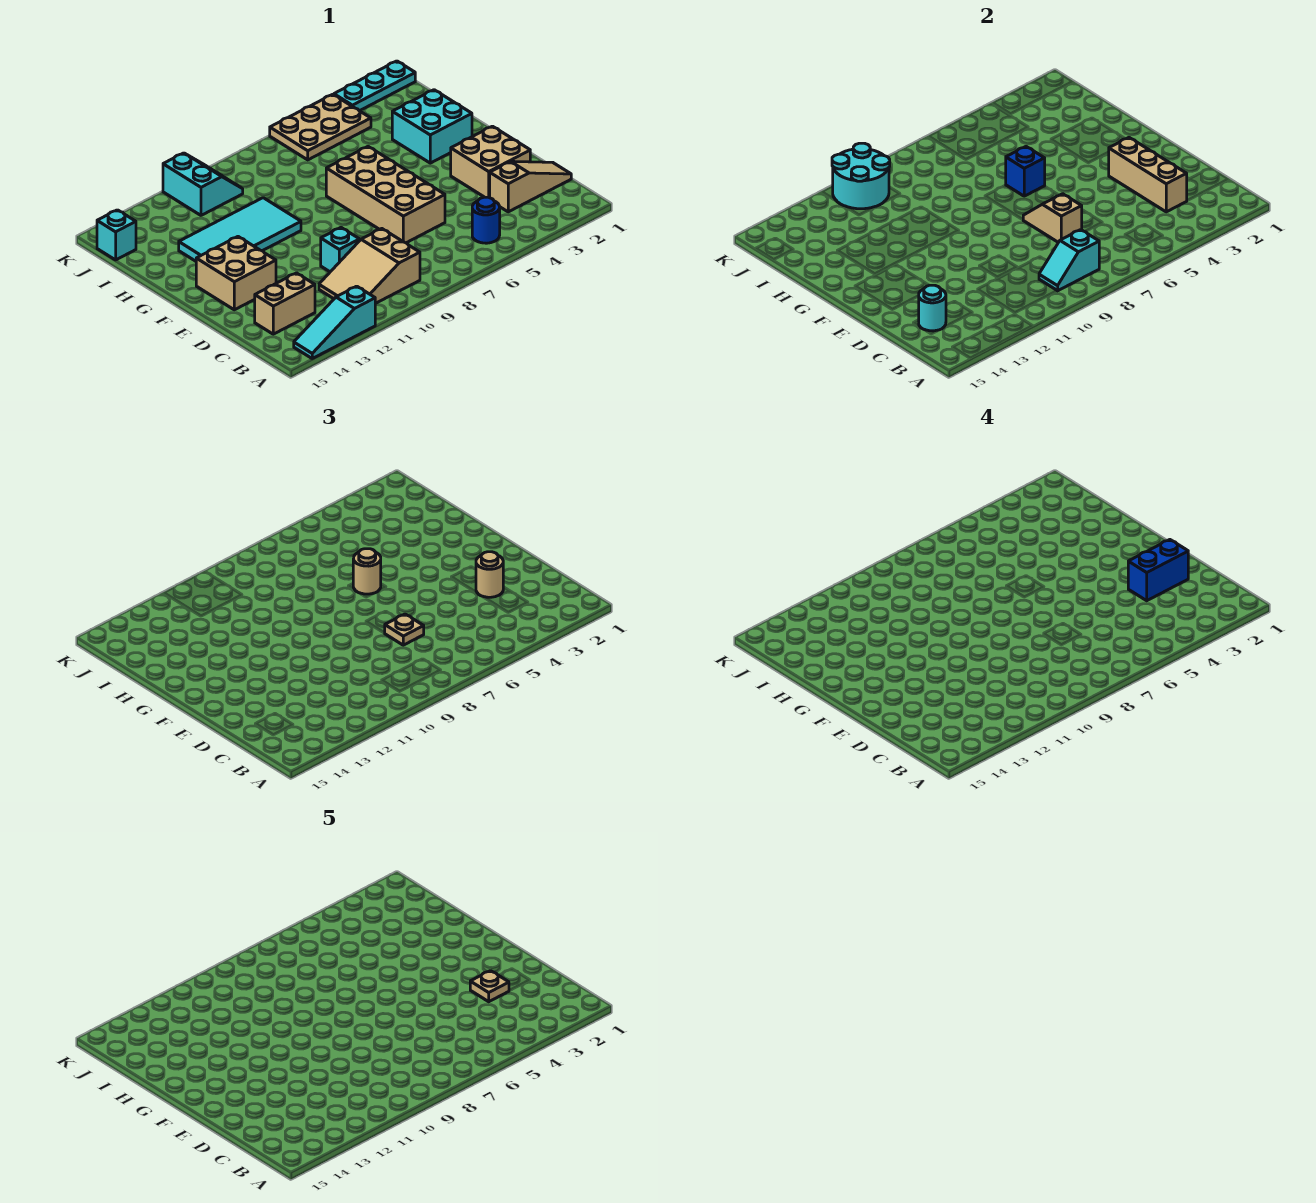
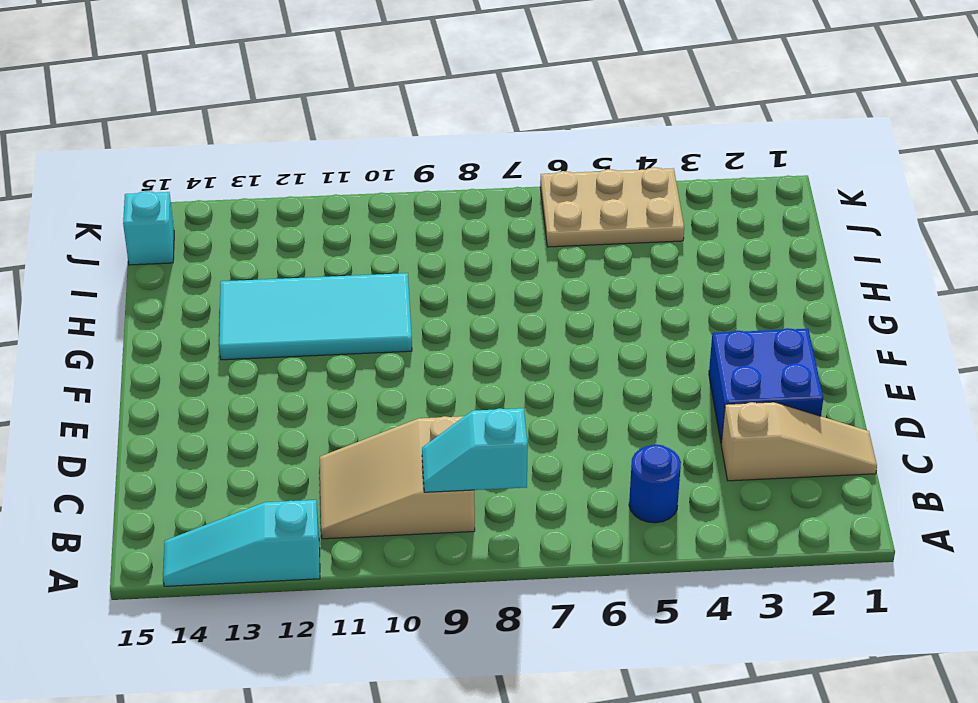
blue 2x2 brick [709,328,823,443] -> tan 2x2 brick [451,126,530,198]
none -> tan 1x2 brick [255,273,315,334]
none -> tan 2x4 brick [326,147,445,243]
none -> cyan 1x1 brick [321,228,360,272]

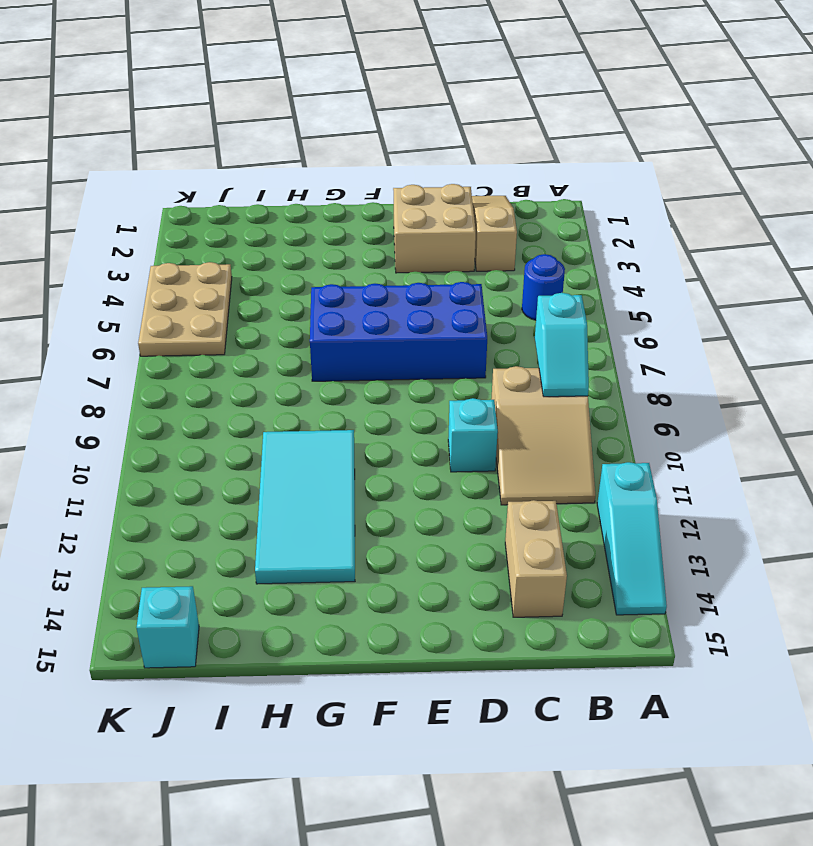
blue 2x4 brick [310,282,487,381] -> tan 2x4 brick [326,147,445,243]
none -> tan 2x2 brick [196,237,276,310]
none -> cyan 2x2 brick [392,90,472,163]
none -> cyan 2x2 slope [163,153,243,215]

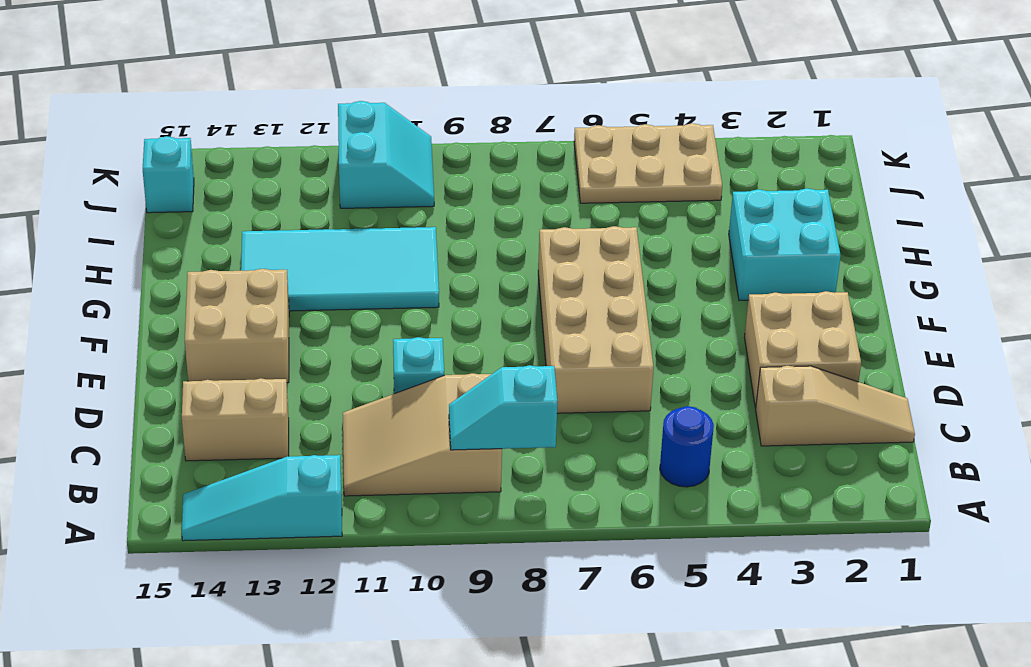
none -> cyan 1x3 plate [334,61,415,111]
none -> tan 1x3 brick [1109,138,1187,212]
none -> cyan 1x1 round brick [919,285,946,331]

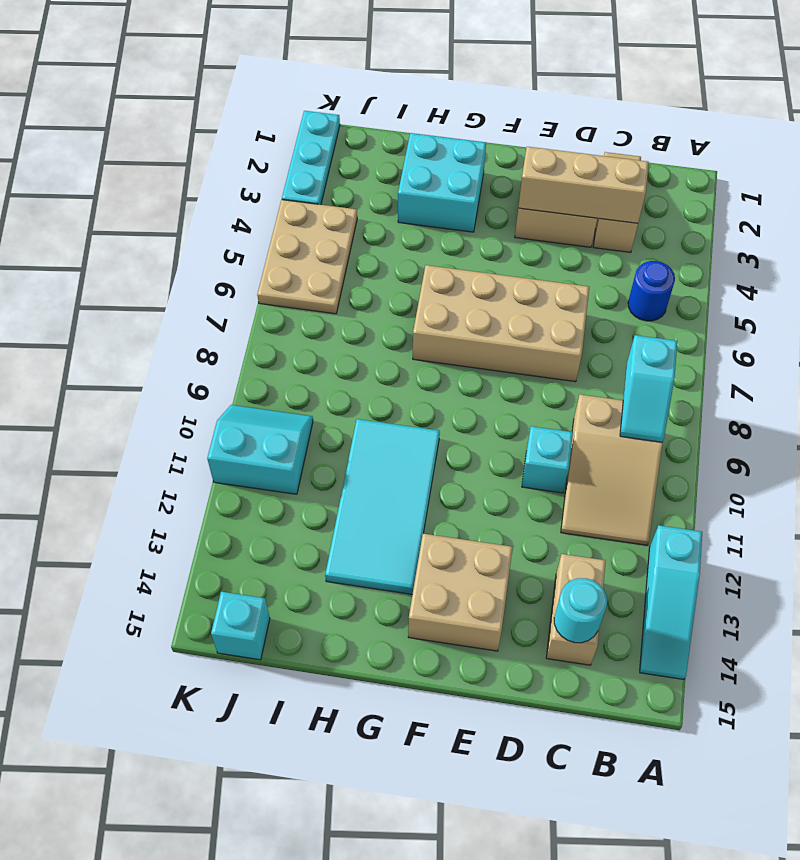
none -> tan 1x2 slope [1023,194,1082,242]
none -> blue 1x1 brick [1006,147,1045,196]
none -> cyan 2x2 round brick [832,143,890,209]

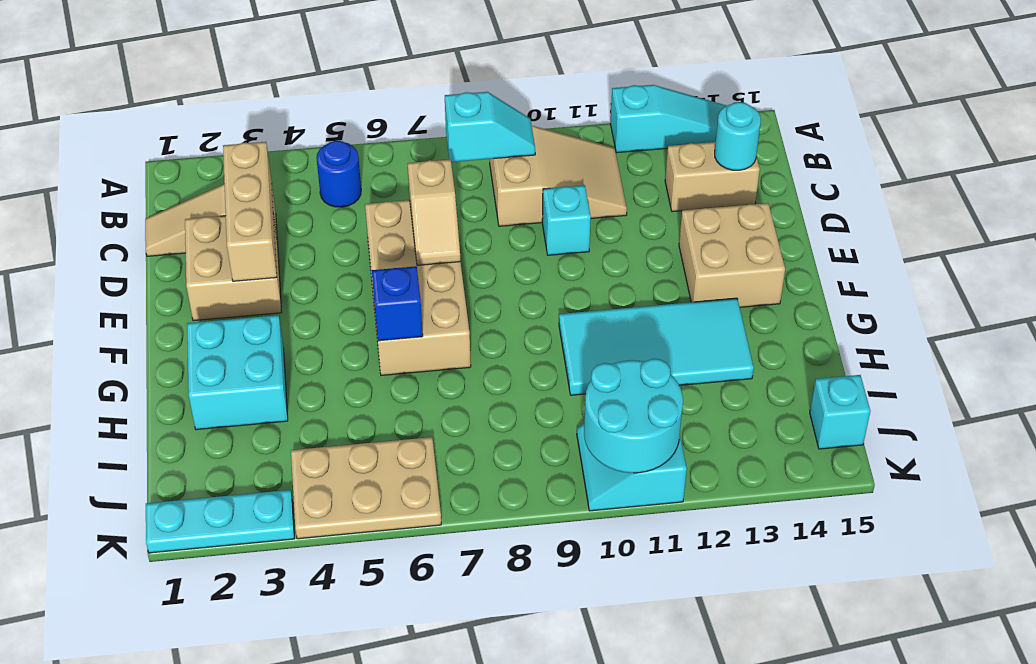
none -> tan 1x1 round brick [476,552,503,597]
none -> tan 1x1 plate [385,614,424,645]
none -> tan 1x1 round brick [353,549,381,594]

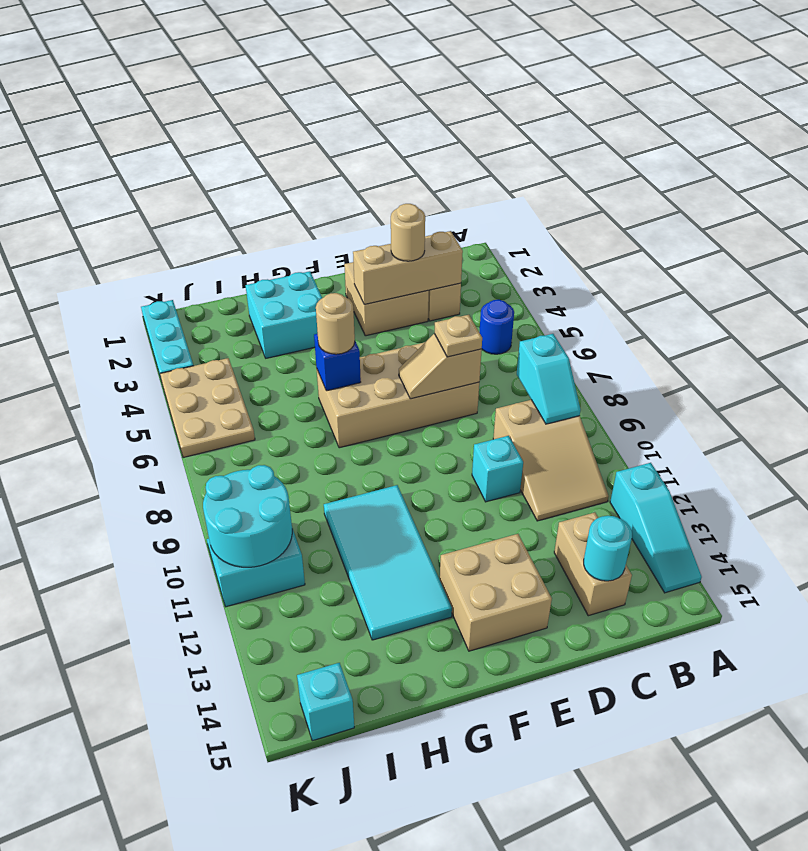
none -> blue 1x2 brick [1128,540,1188,601]
none -> tan 1x1 plate [470,971,509,1002]

